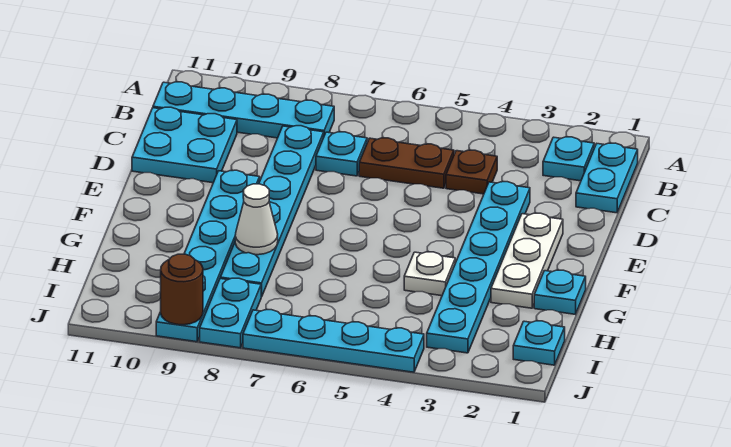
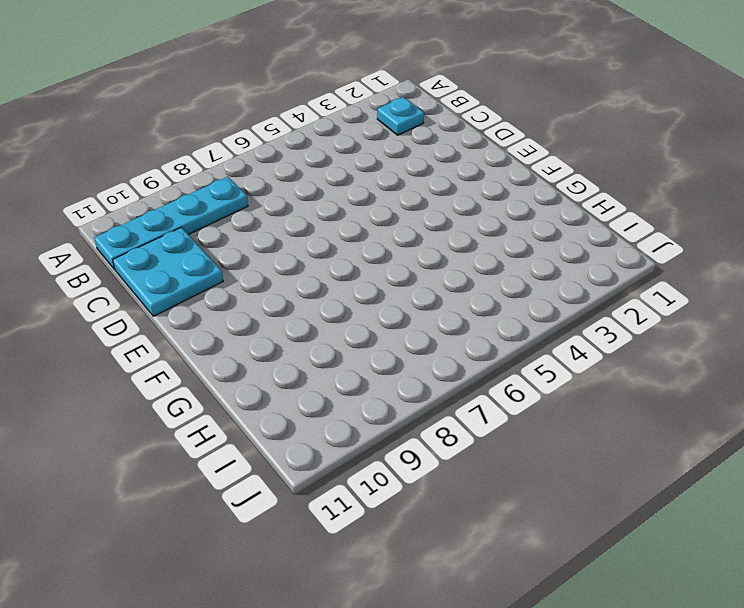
none -> cyan 1x2 plate [576,143,638,213]
none -> brown 1x1 plate [446,150,497,194]
none -> brown 1x2 plate [359,138,454,188]

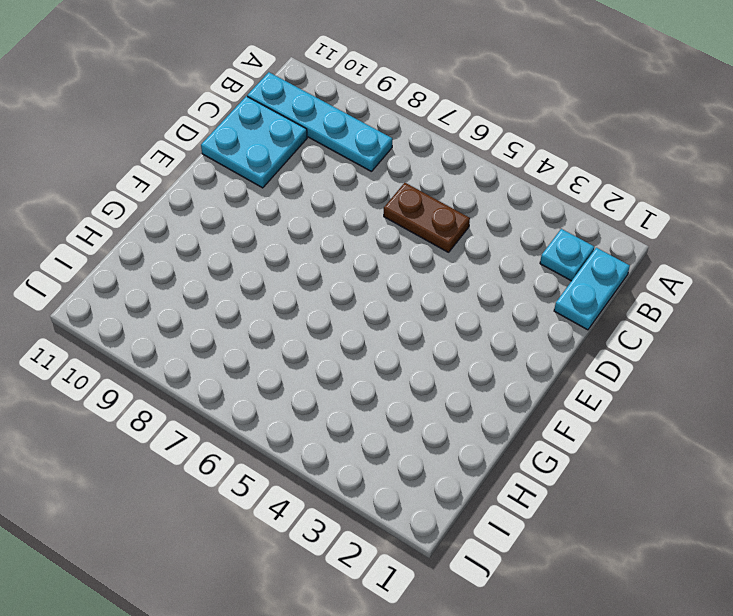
none -> brown 1x1 plate [446,150,497,194]
none -> cyan 1x1 plate [316,132,367,176]
none -> cyan 1x6 plate [220,126,324,297]

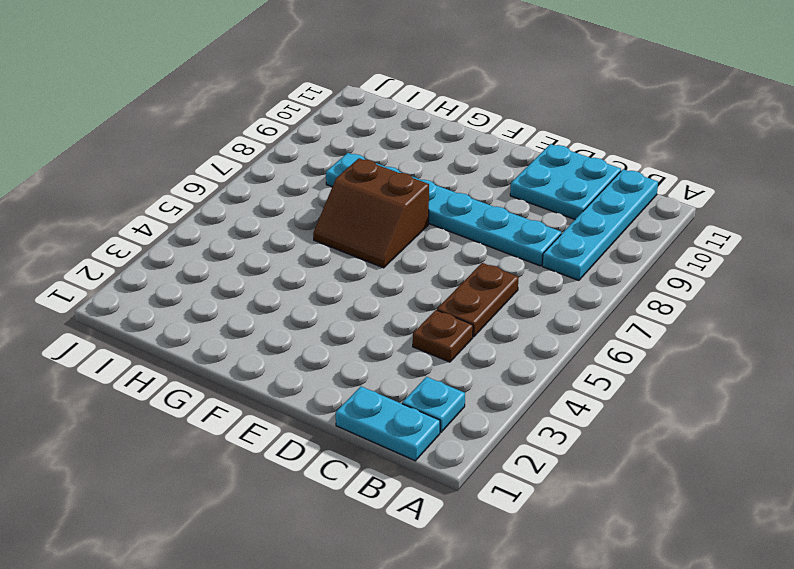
brown 2x2 slope [313,158,429,268] -> none
none -> cyan 1x1 plate [316,132,367,176]
none -> cyan 1x6 plate [427,182,530,353]
none -> white 1x3 plate [491,213,563,308]

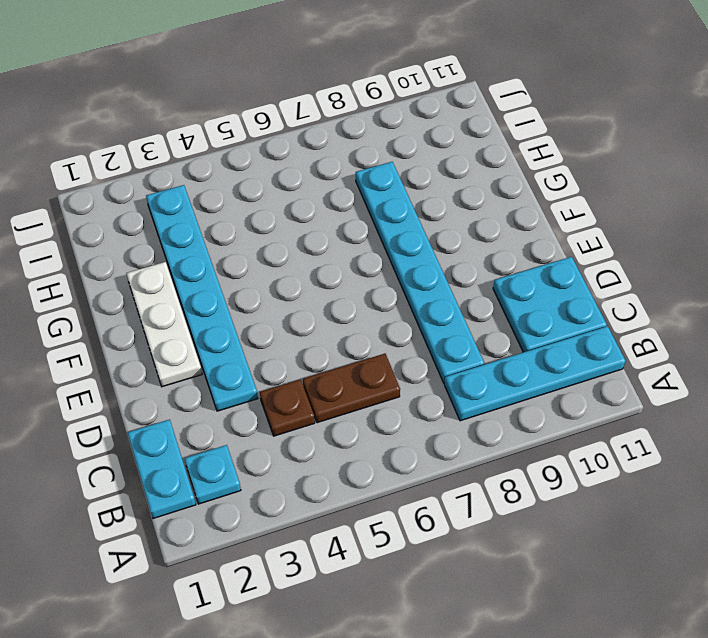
none -> cyan 1x1 plate [316,132,367,176]
none -> cyan 1x6 plate [156,170,260,342]
none -> cyan 1x1 plate [534,270,586,314]

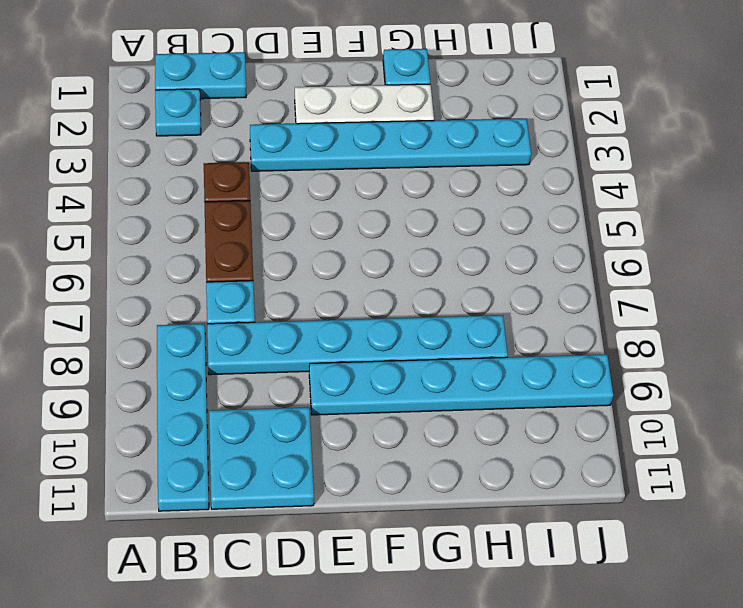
none -> white 1x1 plate [404,252,455,296]
none -> cyan 1x1 plate [513,321,565,365]
none -> cyan 1x2 plate [200,278,261,348]

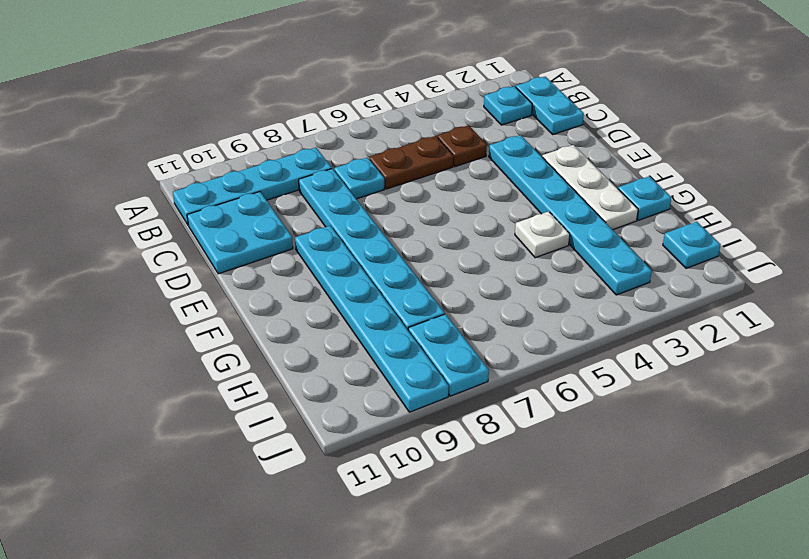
none -> cyan 1x4 plate [243,310,424,372]
none -> white 1x1 cone [235,184,278,255]
none -> brown 1x1 round brick [161,254,203,325]

